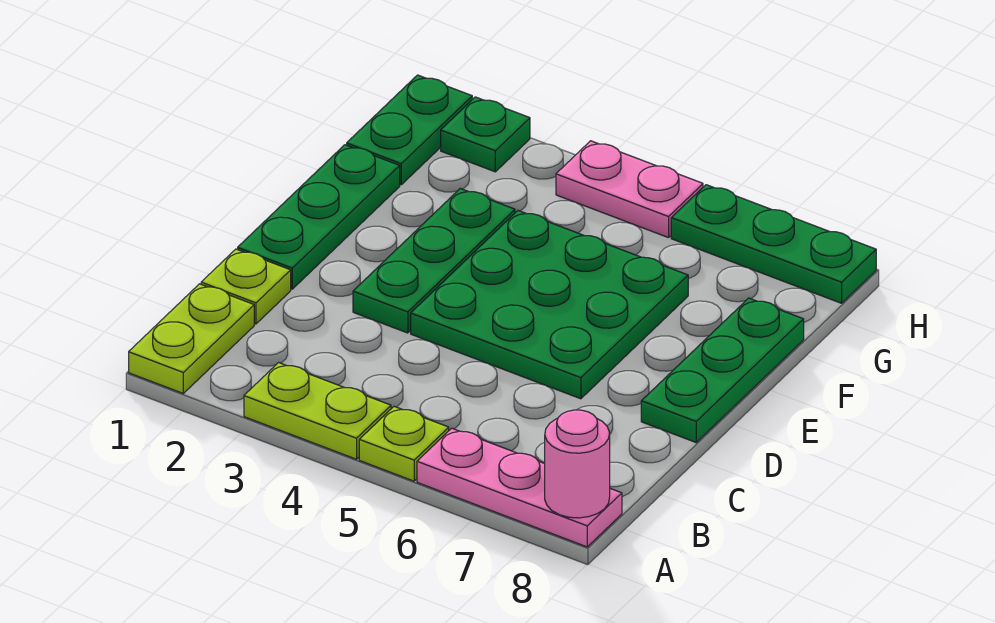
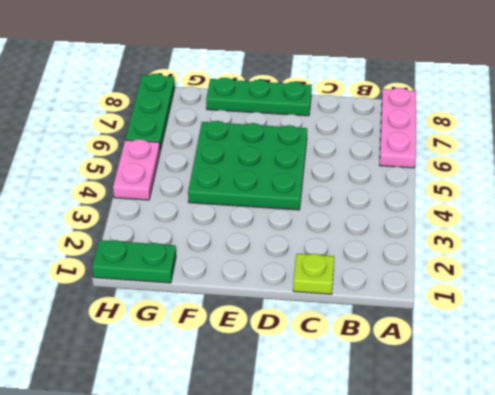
none -> lime 1x2 plate [129,284,254,393]
none -> lime 1x2 plate [244,363,391,459]
none -> lime 1x1 plate [359,407,449,481]

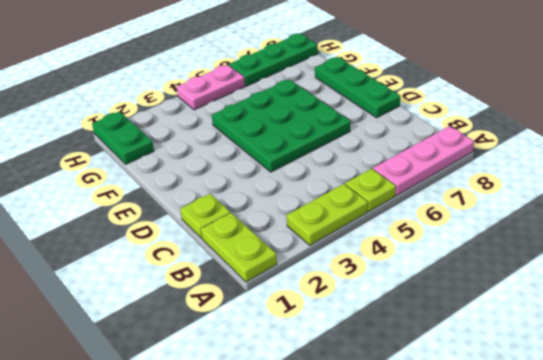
none -> green 1x3 plate [238,145,400,289]
none -> green 1x3 plate [353,189,515,333]
none -> green 1x1 plate [441,97,530,172]

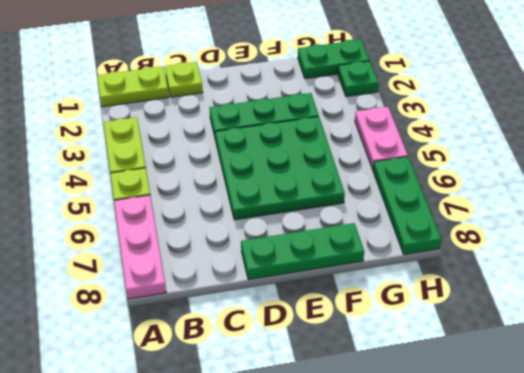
none -> green 1x3 plate [238,145,400,289]
none -> pink 1x1 round brick [545,410,610,518]

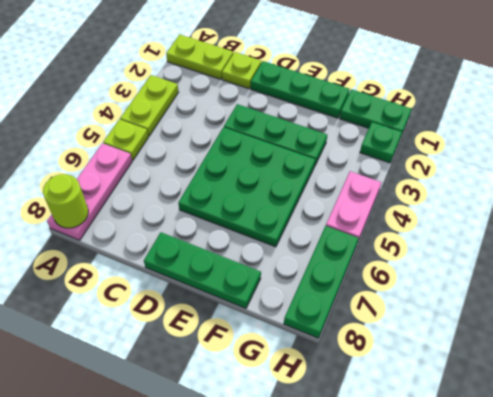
lime 1x1 round brick [43,174,88,228] -> pink 1x1 round brick [545,410,610,518]

